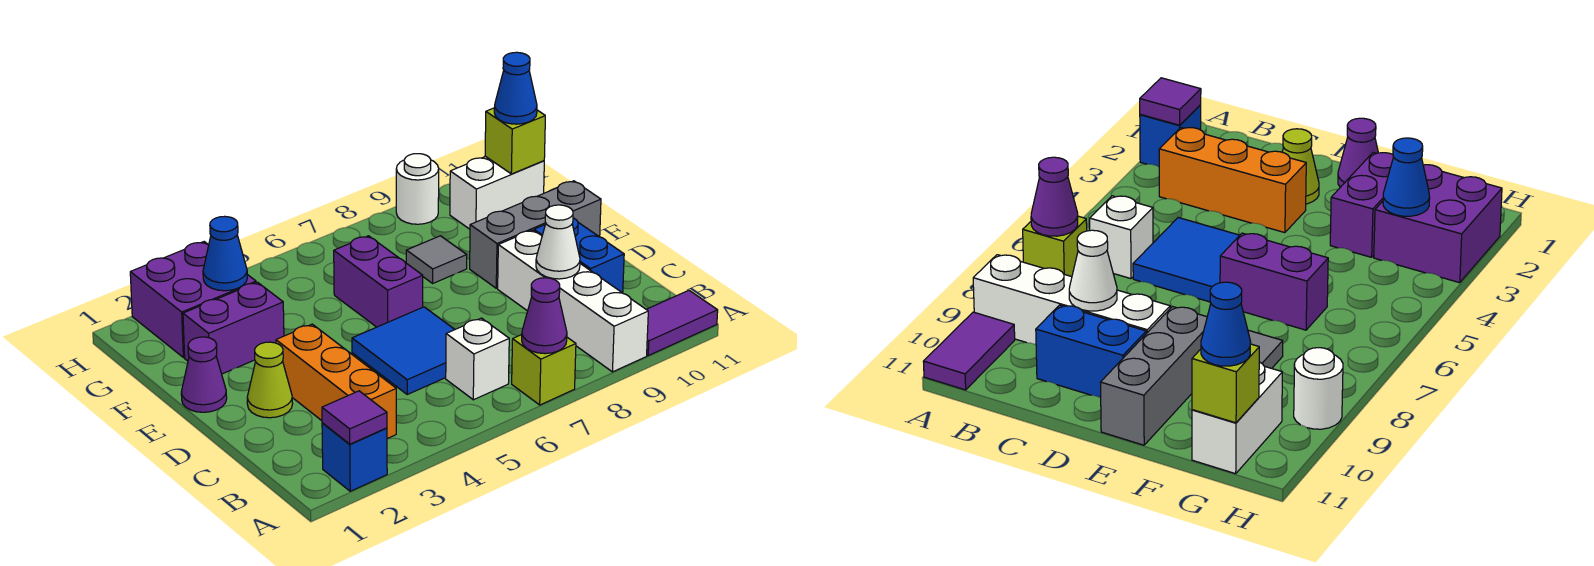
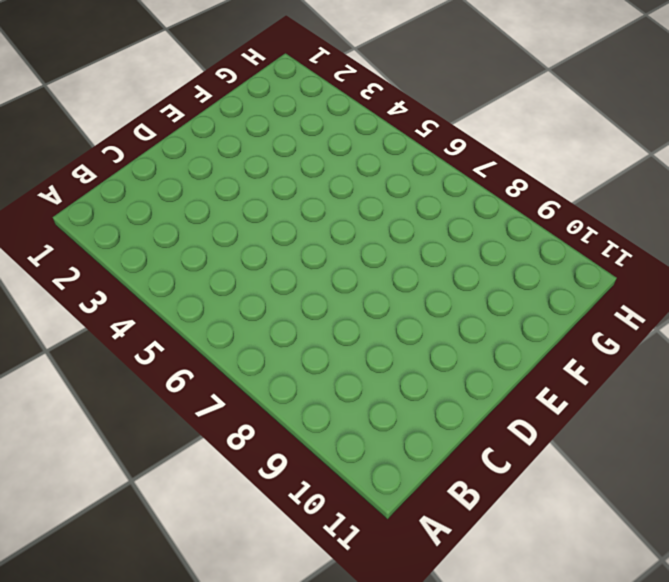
none -> blue 1x1 brick [322,423,387,491]
none -> lime 1x1 brick [512,335,576,405]
none -> white 1x4 brick [498,230,648,372]

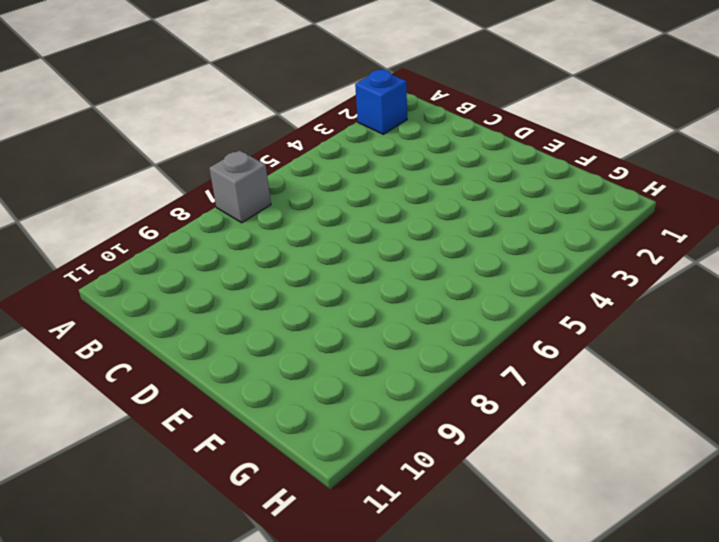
grey 1x1 brick [209,150,271,223] -> lime 1x1 brick [512,335,576,405]
none -> white 1x4 brick [498,230,648,372]
none -> purple 1x2 tile [646,290,718,355]
none -> orange 1x3 brick [276,324,396,439]

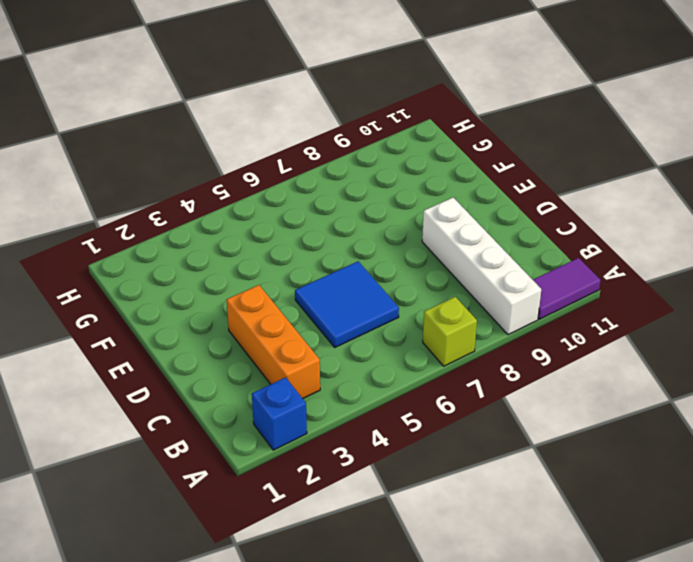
none -> white 1x1 brick [446,318,509,400]
none -> blue 1x2 brick [534,218,624,293]
none -> lime 1x1 cone [247,342,293,418]

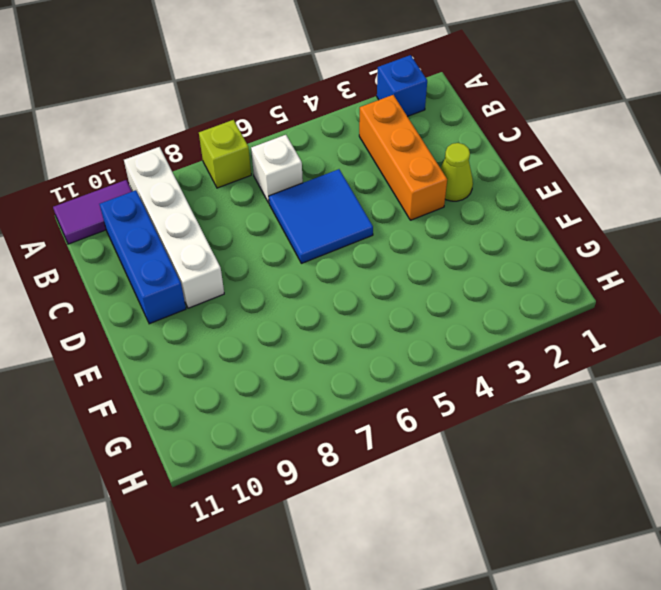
blue 1x3 brick [99,190,186,324] -> blue 1x2 brick [534,218,624,293]
none -> purple 1x1 cone [181,337,227,412]
none -> purple 1x2 brick [334,236,423,327]
none -> grey 1x3 brick [470,181,601,288]

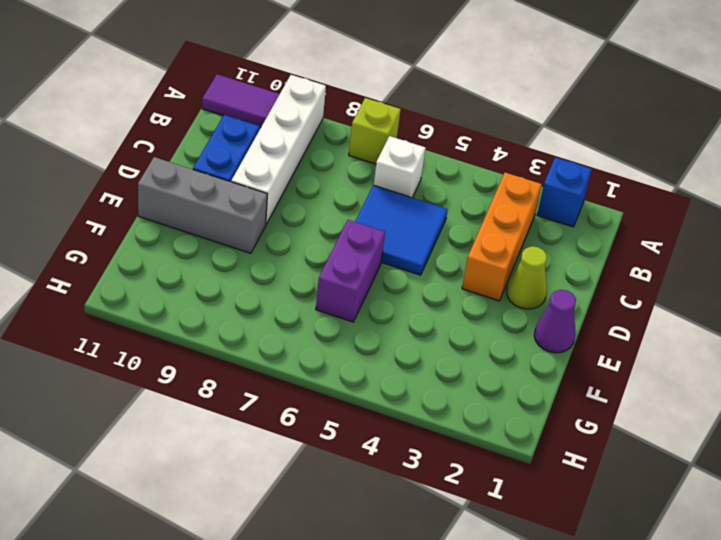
none -> purple 1x2 brick [183,282,284,374]
none -> grey 1x1 tile [406,236,467,283]
none -> purple 2x2 brick [130,242,256,358]

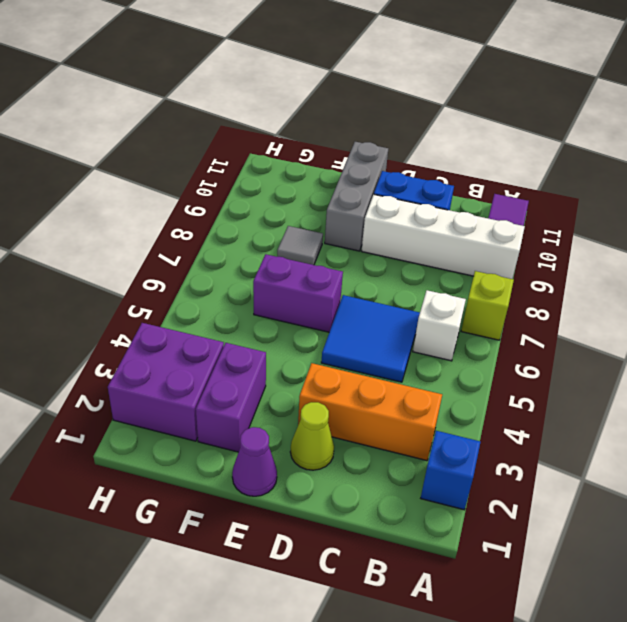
none -> white 1x2 brick [450,156,544,229]
none -> white 1x1 round brick [396,154,439,224]
none -> purple 1x1 tile [322,391,387,444]

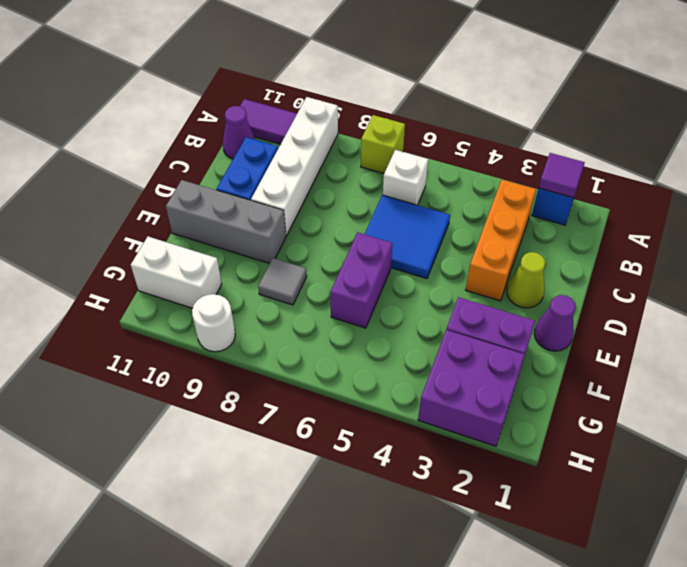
purple 1x1 cone [223,106,255,159] -> purple 1x1 cone moved to [522,278,567,354]
none -> white 1x1 cone [536,205,580,279]
none -> blue 1x1 cone [203,216,247,291]
none -> lime 1x1 brick [485,108,545,174]

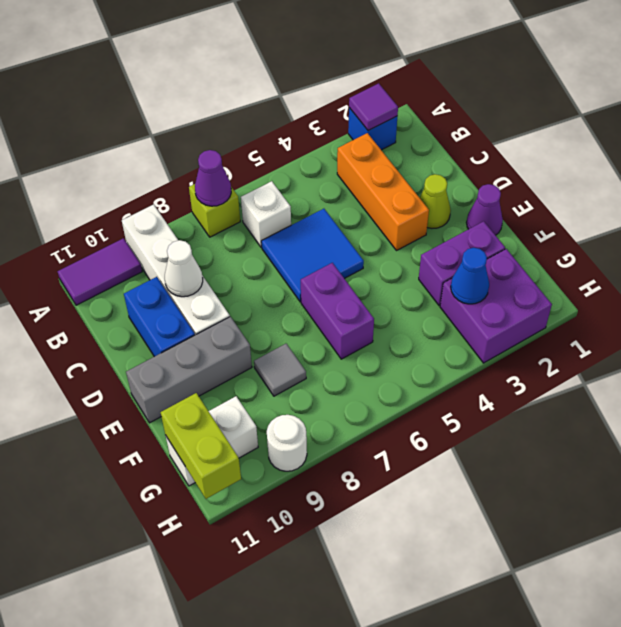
lime 1x2 brick [161,393,241,499] -> lime 1x1 brick [485,108,545,174]
none -> blue 1x1 cone [494,52,537,124]

